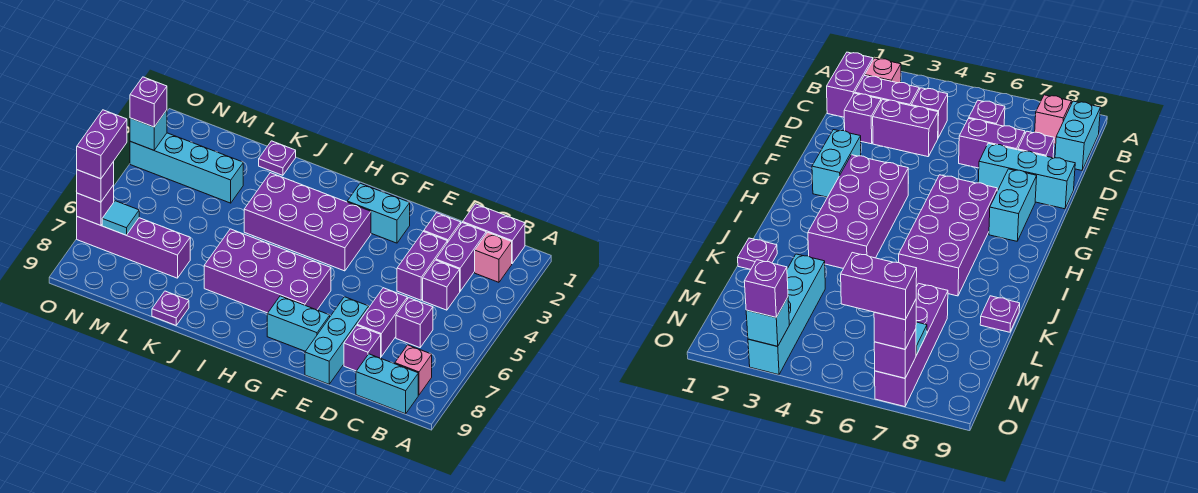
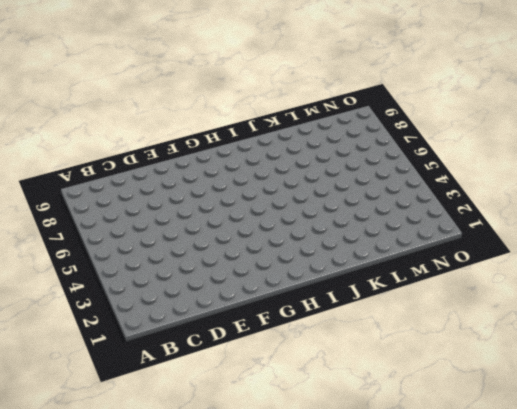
none -> purple 1x2 brick [463,204,525,263]
none -> pink 1x1 brick [475,232,512,282]
none -> pink 1x1 brick [395,345,432,395]

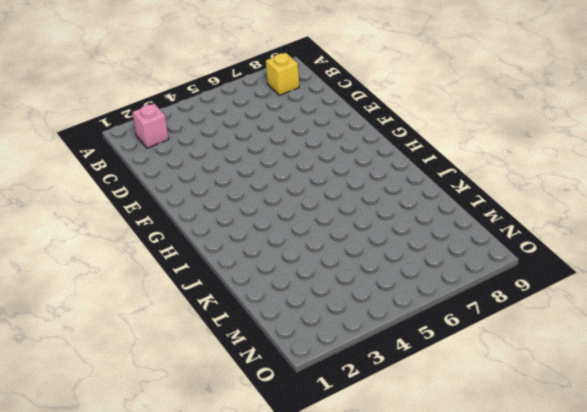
yellow 1x1 brick [266,53,299,95] -> pink 1x1 brick [395,345,432,395]
none -> purple 1x2 brick [463,204,525,263]
none -> cyan 1x2 brick [356,354,418,414]
none -> purple 1x2 brick [436,223,486,291]

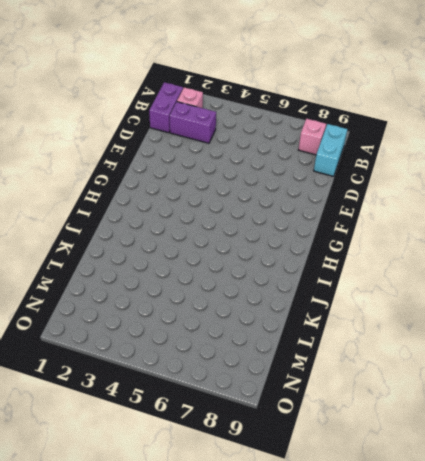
none -> purple 1x1 brick [423,260,460,310]
none -> purple 1x1 brick [396,298,433,348]
none -> purple 1x1 brick [424,213,461,243]

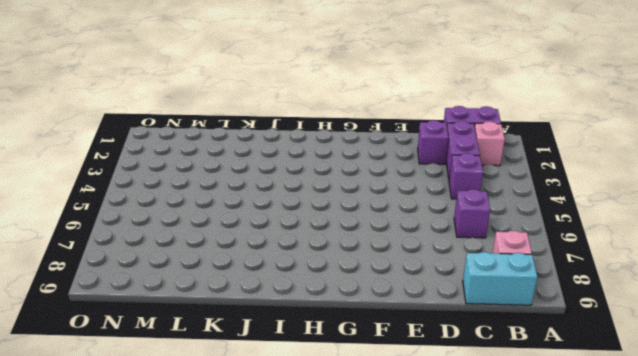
none -> purple 1x2 brick [397,231,447,300]
none -> purple 1x2 brick [357,288,407,356]
none -> purple 1x1 brick [344,325,381,371]

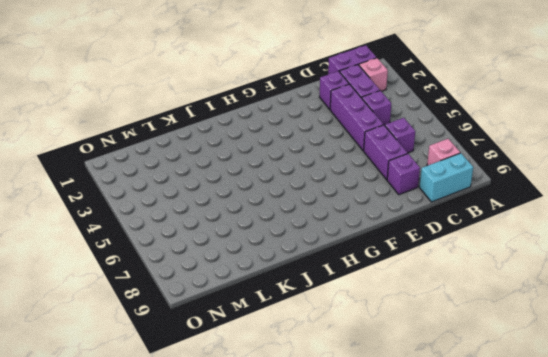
purple 1x3 brick [330,84,383,151] -> purple 1x2 brick [397,231,447,300]
none -> cyan 1x3 brick [305,297,369,384]
none -> cyan 1x2 brick [347,183,410,243]
none -> cyan 1x2 brick [267,296,330,351]

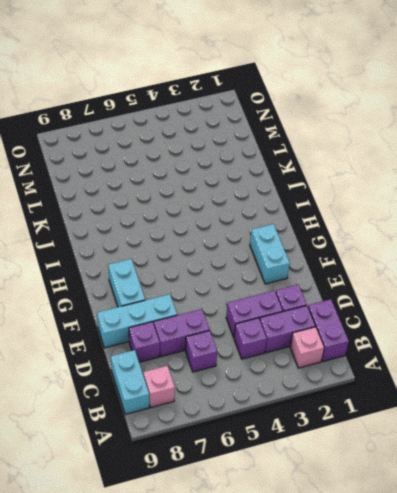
none -> purple 2x4 brick [244,173,371,271]
none -> purple 2x4 brick [204,229,331,313]
none -> purple 1x1 plate [259,141,296,175]

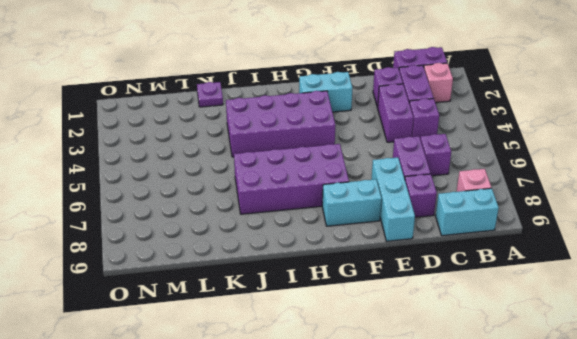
none -> purple 1x1 plate [152,291,189,325]
none -> cyan 1x4 brick [130,133,243,203]
none -> purple 1x4 brick [77,217,190,278]

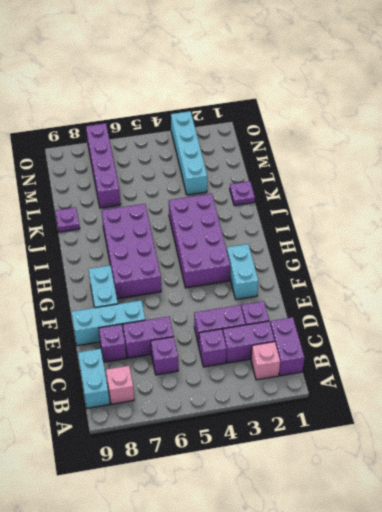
none -> cyan 1x1 tile [102,201,139,235]
none -> cyan 1x1 brick [130,110,167,150]
none -> purple 1x1 brick [77,185,114,225]

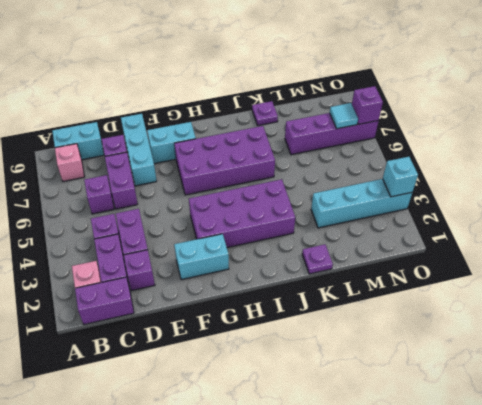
none -> purple 1x1 brick [130,77,167,127]
none -> purple 1x1 brick [77,162,114,202]
none -> purple 1x2 brick [77,110,127,179]

